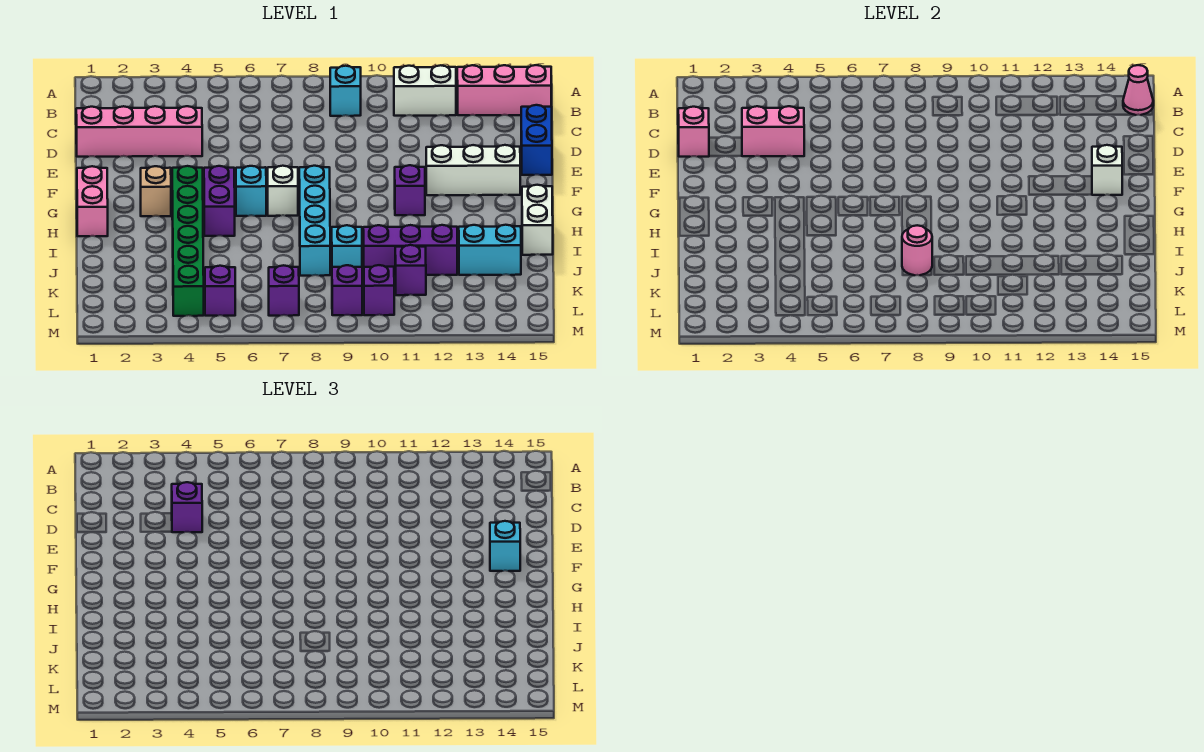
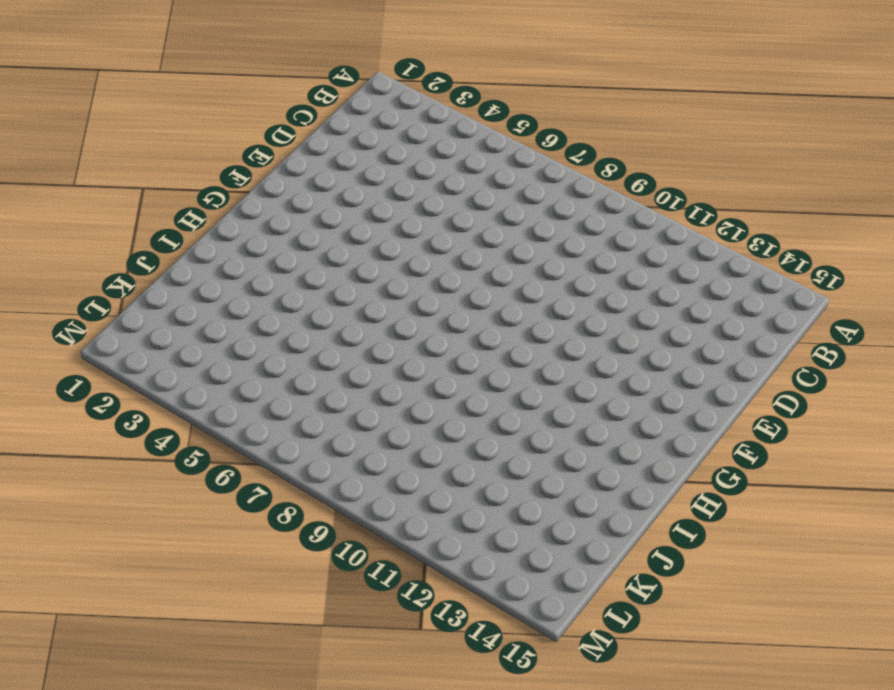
none -> cyan 1x1 brick [330,66,361,116]
none -> white 1x2 brick [394,65,456,116]
none -> pink 1x3 brick [457,65,551,115]
none -> pink 1x4 brick [76,106,202,157]

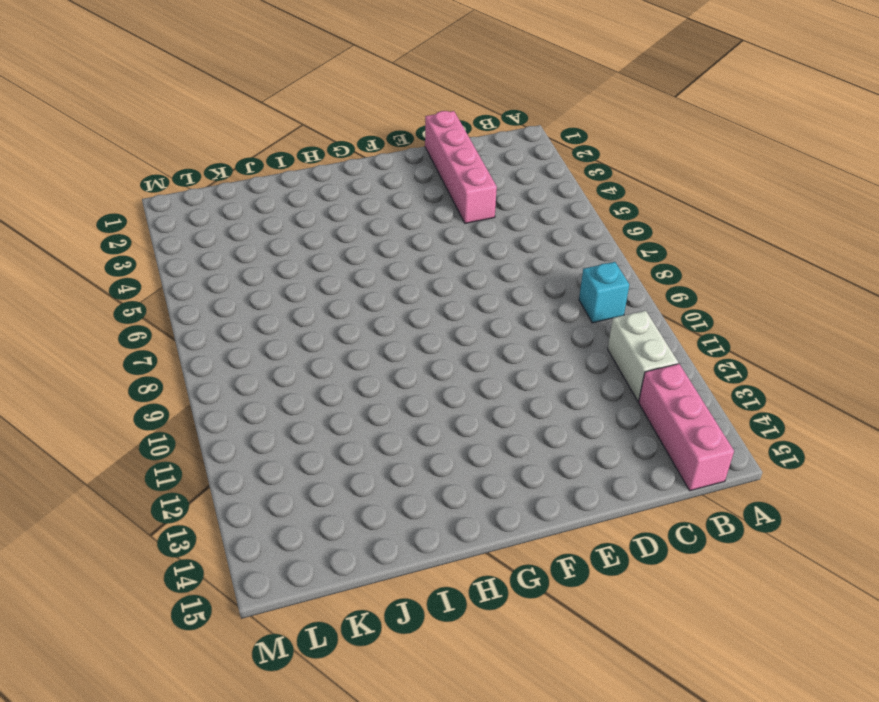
none -> blue 1x2 brick [521,105,552,175]
none -> white 1x3 brick [426,145,520,195]
none -> pink 1x2 brick [77,166,108,236]
none -> tan 1x1 brick [141,166,171,216]

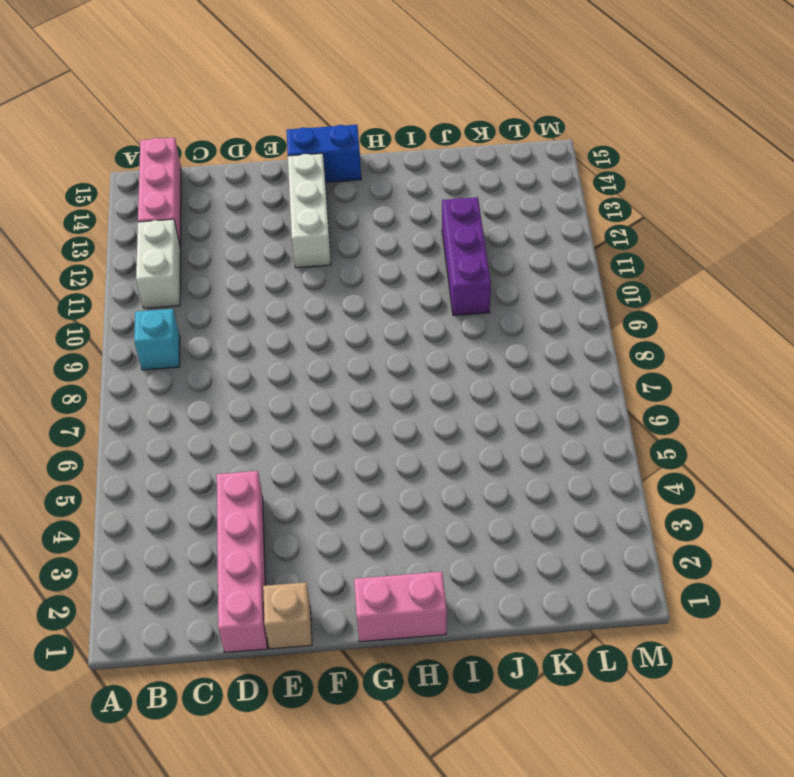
tan 1x1 brick [263,582,312,649] -> tan 1x1 brick moved to [141,166,171,216]
blue 1x2 brick [286,125,361,183] -> blue 1x2 brick moved to [521,105,552,175]
none -> green 1x6 brick [172,166,204,316]
none -> purple 1x2 brick [204,166,235,236]
none -> cyan 1x1 brick [236,166,266,216]
none -> white 1x1 brick [268,166,298,216]

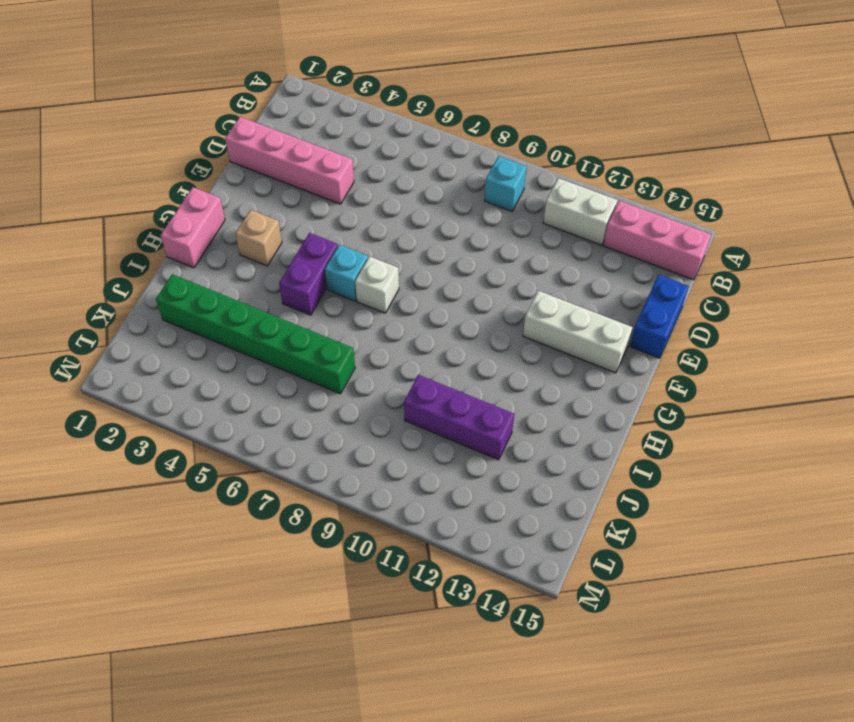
green 1x6 brick [156,274,355,394] -> green 1x6 brick turned to [172,166,204,316]
none -> cyan 1x4 brick [299,166,330,276]
none -> purple 1x1 brick [395,165,425,215]
none -> white 1x2 brick [522,185,553,255]
none -> cyan 1x1 brick [332,225,362,267]

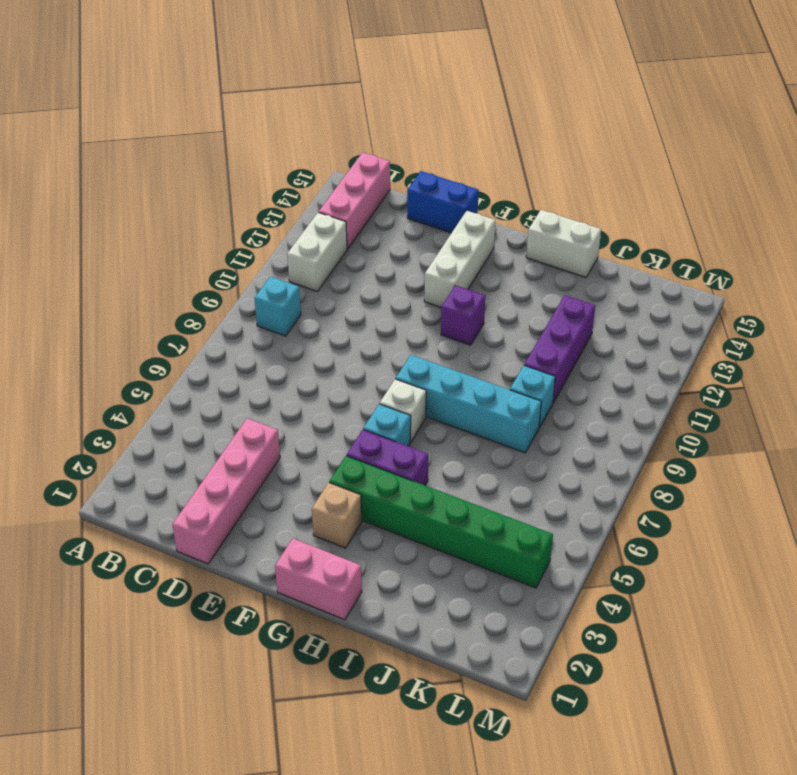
none -> cyan 1x2 brick [459,225,521,275]
none -> purple 1x1 brick [395,245,426,295]
none -> purple 1x1 brick [205,266,235,316]
none -> purple 1x1 brick [269,265,299,316]

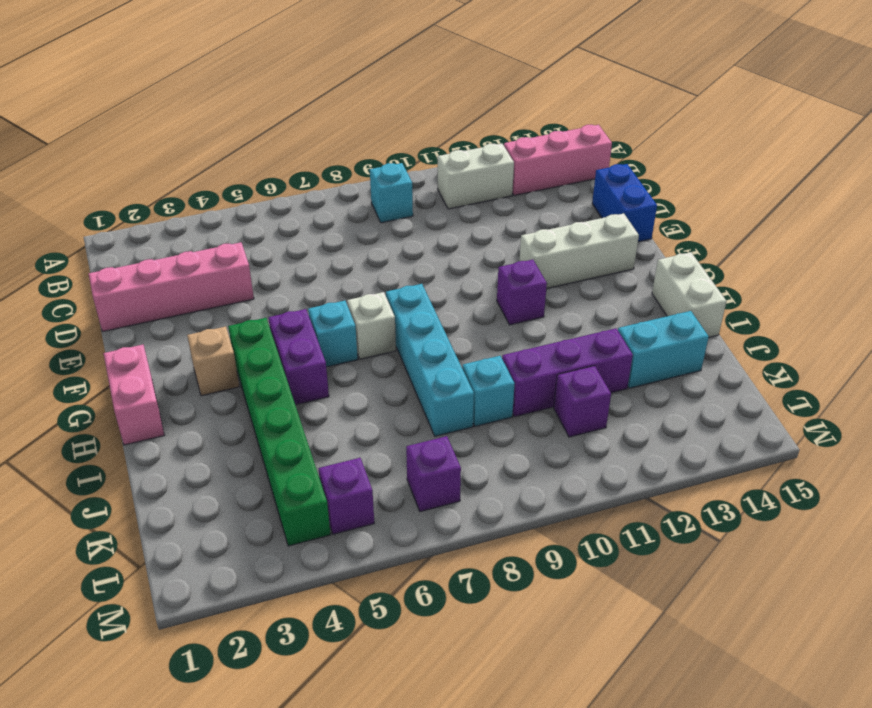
none -> purple 1x1 brick [332,265,362,315]
none -> purple 1x1 brick [364,265,394,315]
none -> pink 1x1 cone [1123,65,1153,115]
none -> pink 1x1 brick [678,107,709,157]

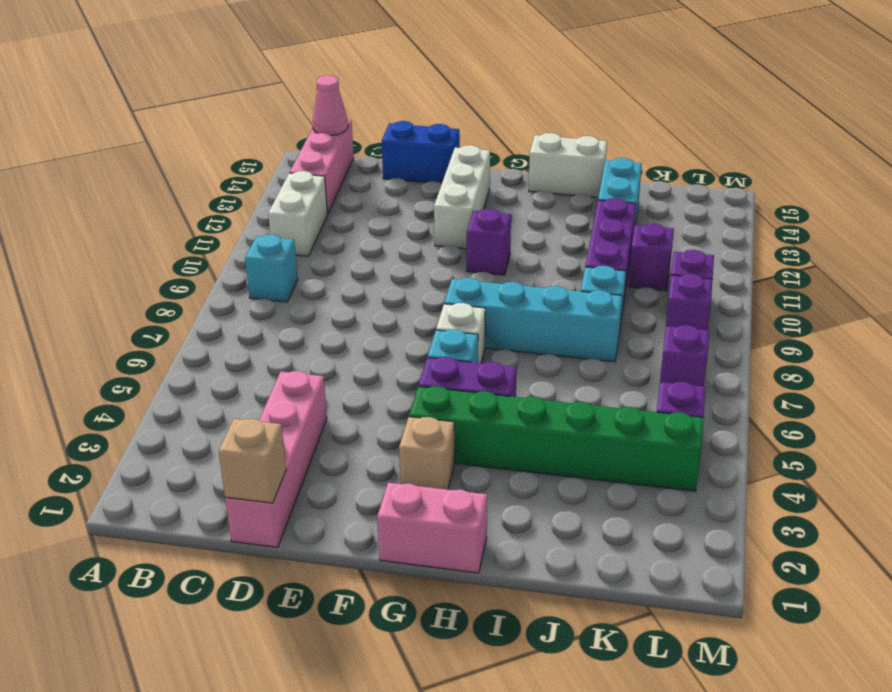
tan 1x1 brick [219,419,286,503] -> pink 1x1 brick [678,107,709,157]
none -> pink 1x2 brick [742,106,804,156]
none -> white 1x1 brick [1092,145,1122,195]
none -> pink 1x1 round brick [902,225,932,275]
none -> purple 1x1 brick [172,482,202,532]

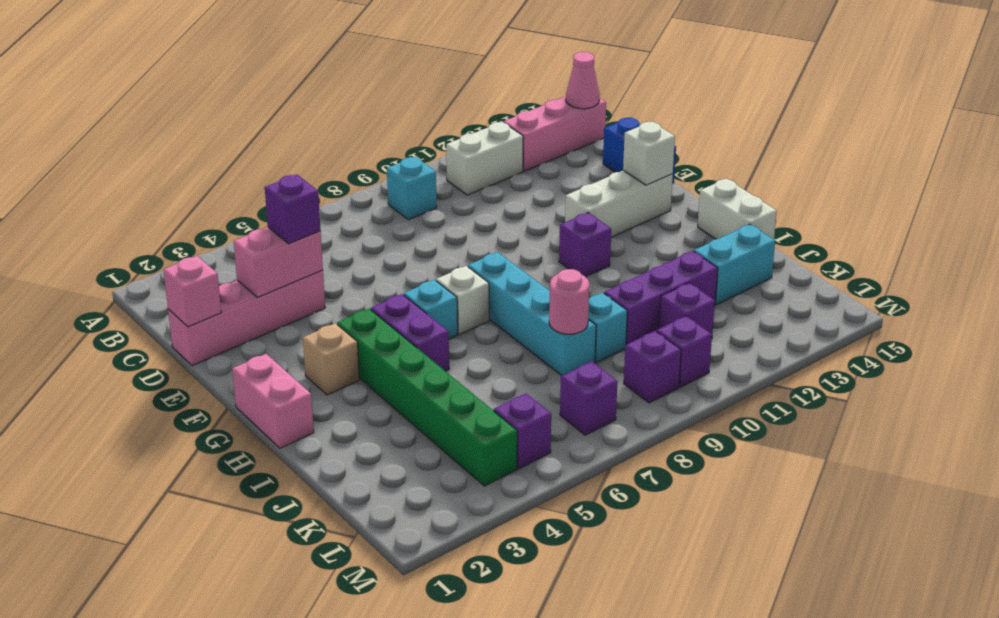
none -> cyan 1x1 brick [490,521,520,571]

